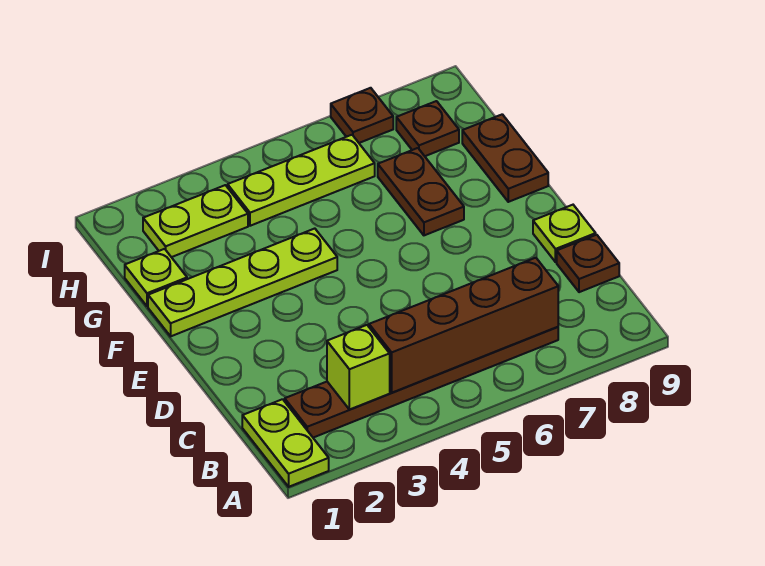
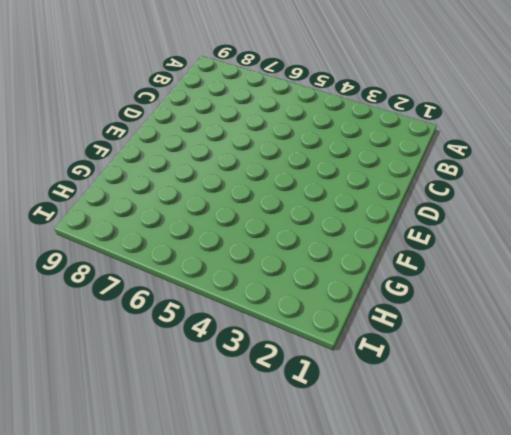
none -> lime 1x2 plate [242,399,329,487]
none -> brown 1x6 plate [285,327,558,438]
none -> brown 1x1 plate [557,235,619,292]

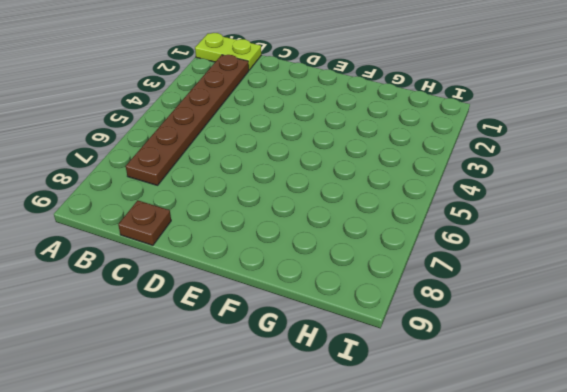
none -> lime 1x1 plate [533,205,596,262]
none -> lime 1x4 plate [148,229,337,336]
none -> brown 1x2 plate [378,148,464,235]

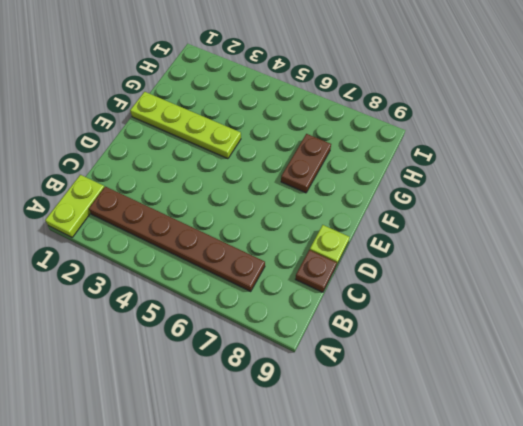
none -> brown 1x2 plate [462,114,548,202]
none -> lime 1x1 plate [125,249,187,306]
none -> lime 1x2 plate [143,185,248,257]

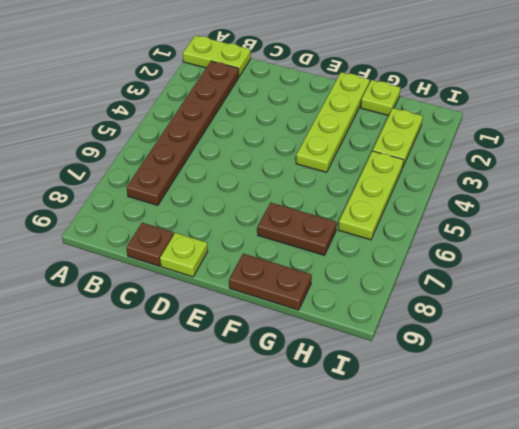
none -> brown 1x1 plate [396,101,459,156]
none -> brown 1x1 plate [331,88,393,143]
none -> lime 1x1 brick [327,325,390,410]

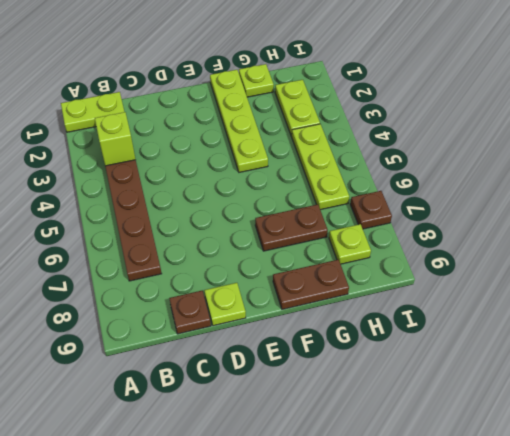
lime 1x1 plate [329,224,371,264] -> brown 1x1 plate [396,101,459,156]
none -> brown 1x4 brick [369,258,558,393]

